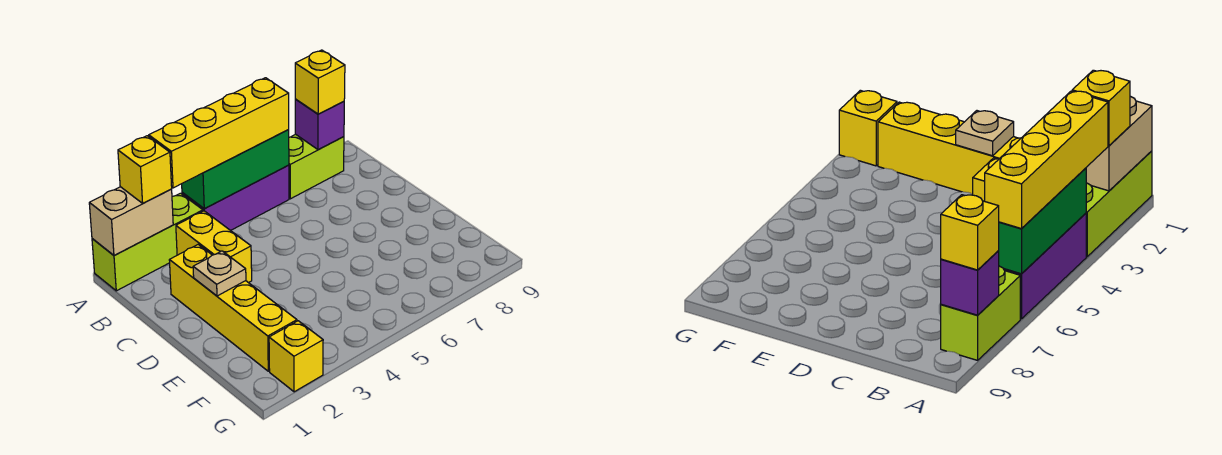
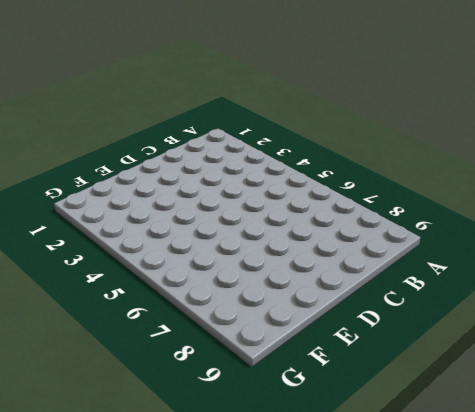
none -> lime 1x3 brick [92,193,203,291]
none -> purple 1x3 brick [182,165,289,231]
none -> lime 1x2 brick [289,134,344,199]

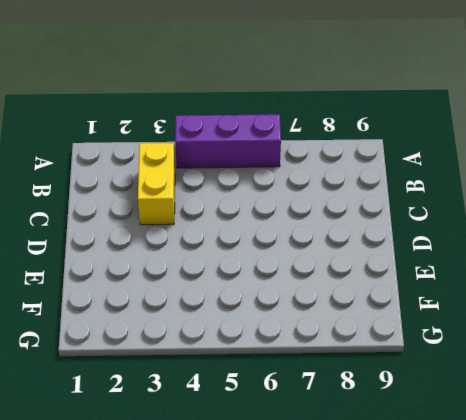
none -> lime 1x3 brick [92,193,203,291]
none -> lime 1x2 brick [289,134,344,199]
none -> yellow 1x4 brick [169,245,297,371]

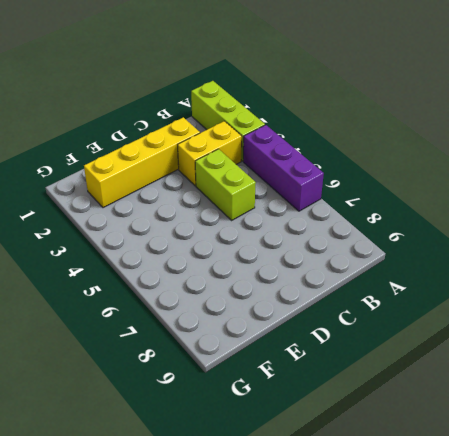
lime 1x2 brick [195,149,256,220] -> lime 1x2 brick moved to [289,134,344,199]
none -> yellow 1x1 brick [269,321,323,392]
none -> tan 1x2 brick [89,187,173,256]
none -> green 1x3 brick [182,130,289,209]

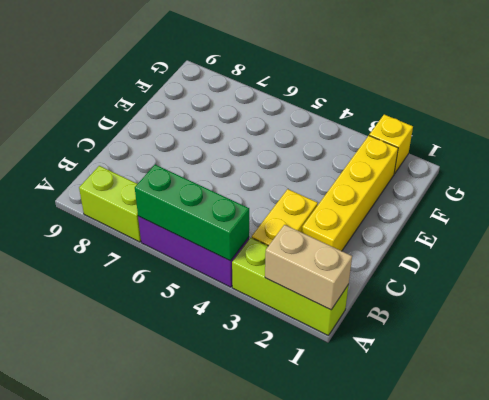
none -> purple 1x1 brick [295,99,344,150]
none -> tan 1x1 plate [193,251,246,296]
none -> yellow 1x1 brick [118,136,172,203]

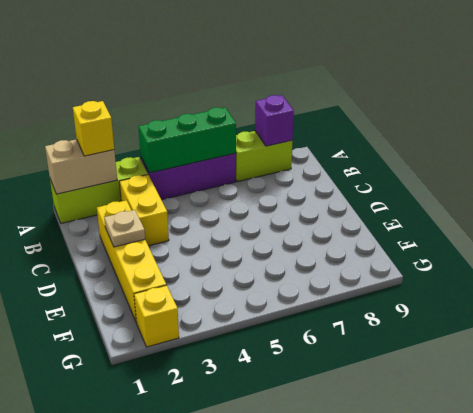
none -> yellow 1x4 brick [149,78,289,188]
none -> yellow 1x1 brick [295,50,345,114]

